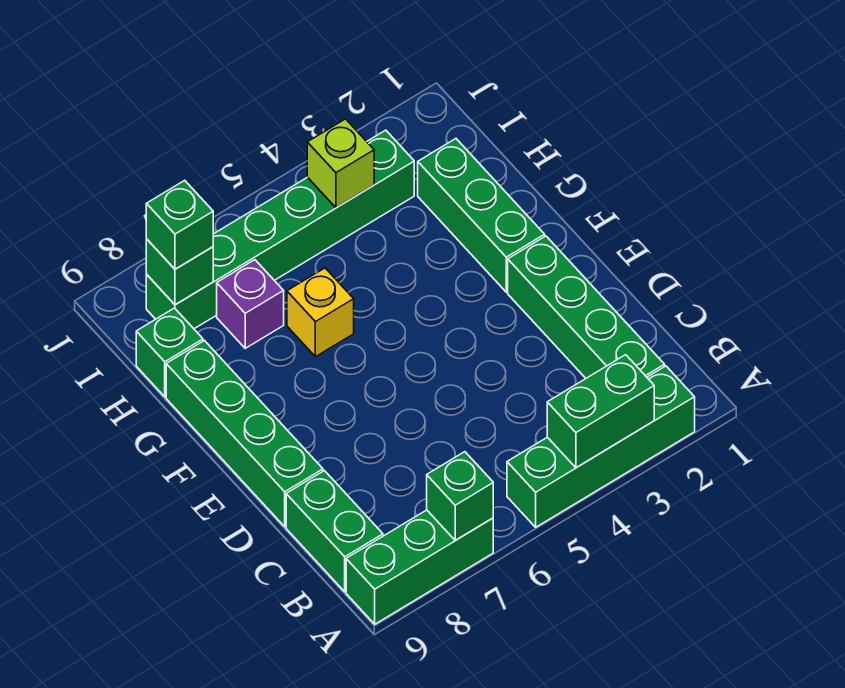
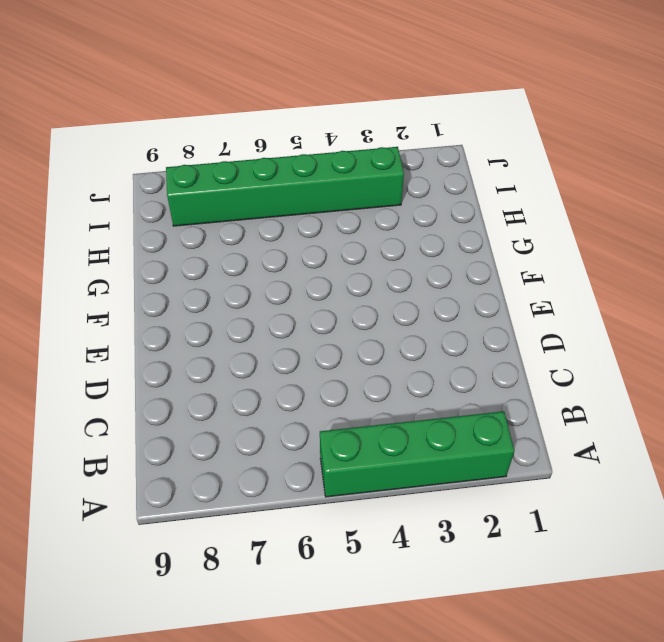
none -> green 1x3 brick [346,510,493,624]
none -> green 1x4 brick [508,236,665,378]
none -> green 1x2 brick [286,471,383,592]

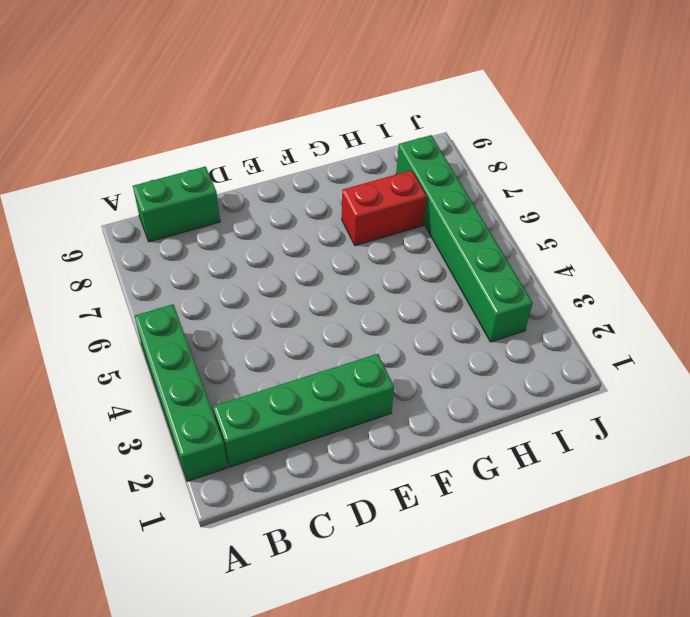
red 1x2 brick [342,170,427,246] -> purple 1x1 brick [217,260,284,348]
none -> green 1x3 brick [346,510,493,624]
none -> green 1x4 brick [166,341,323,527]
none -> green 1x3 brick [418,139,545,292]

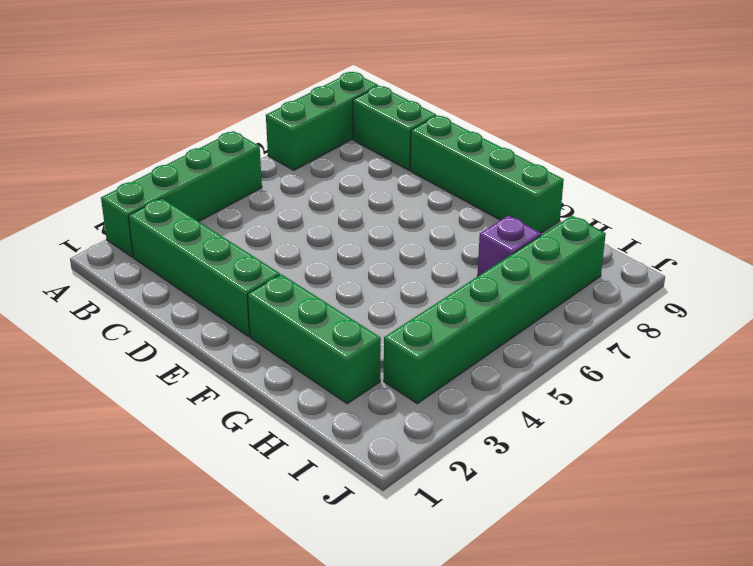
none -> yellow 1x1 brick [287,268,354,357]
none -> green 1x1 brick [136,308,203,397]
none -> green 1x2 brick [547,355,654,468]

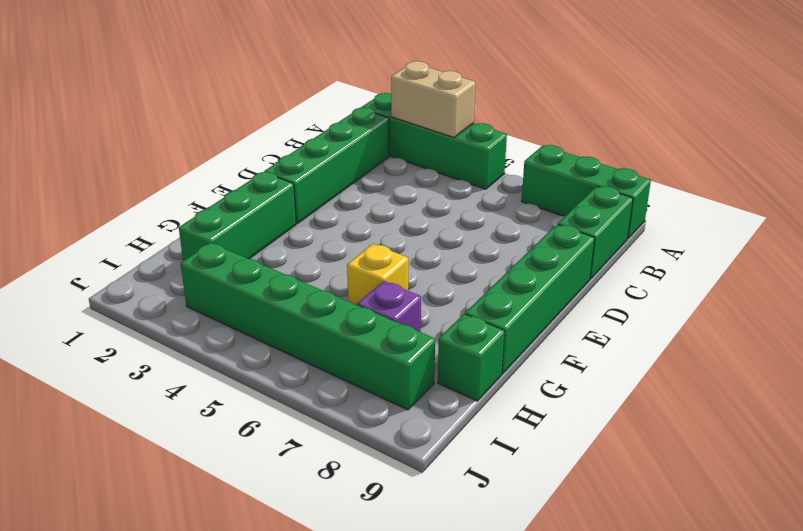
tan 1x2 brick [391,61,475,138] -> green 1x2 brick [547,355,654,468]
none -> green 1x1 brick [427,452,493,540]
none -> lime 1x1 brick [307,119,374,208]
none -> green 1x1 brick [146,239,213,305]

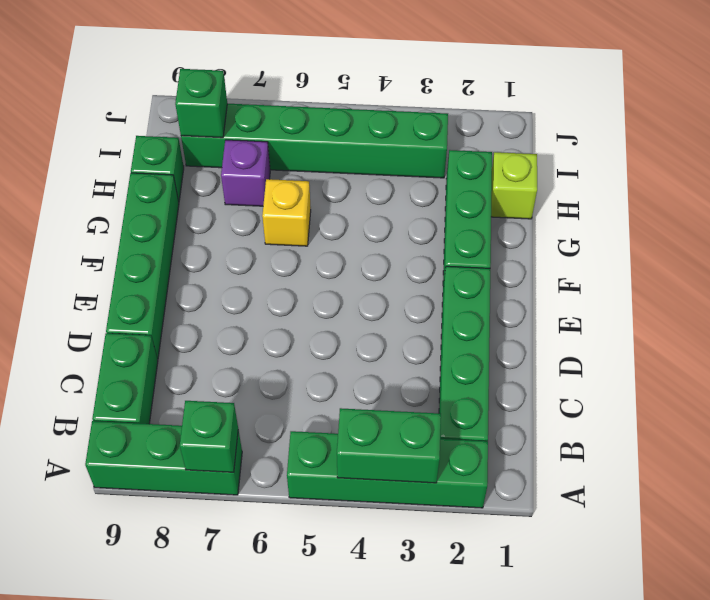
lime 1x1 brick [491,152,537,219] -> lime 1x1 brick moved to [307,119,374,208]
none -> green 1x1 brick [146,180,213,269]

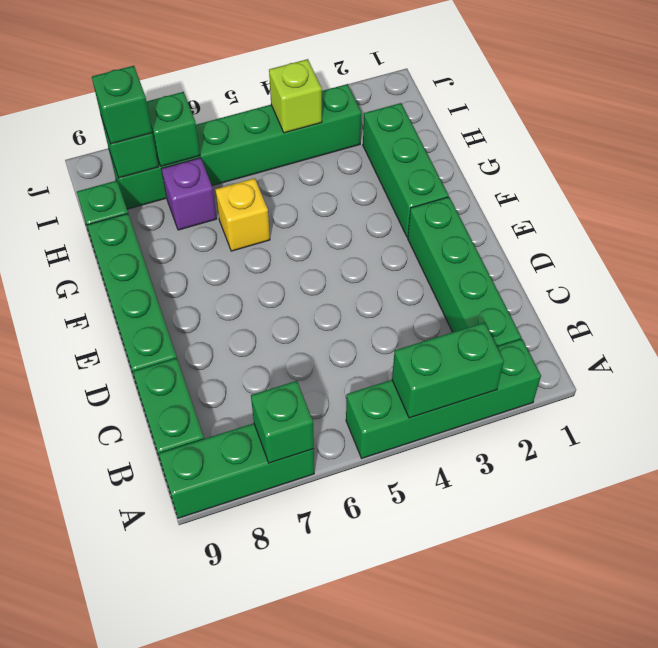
green 1x1 brick [146,92,200,166] -> none

